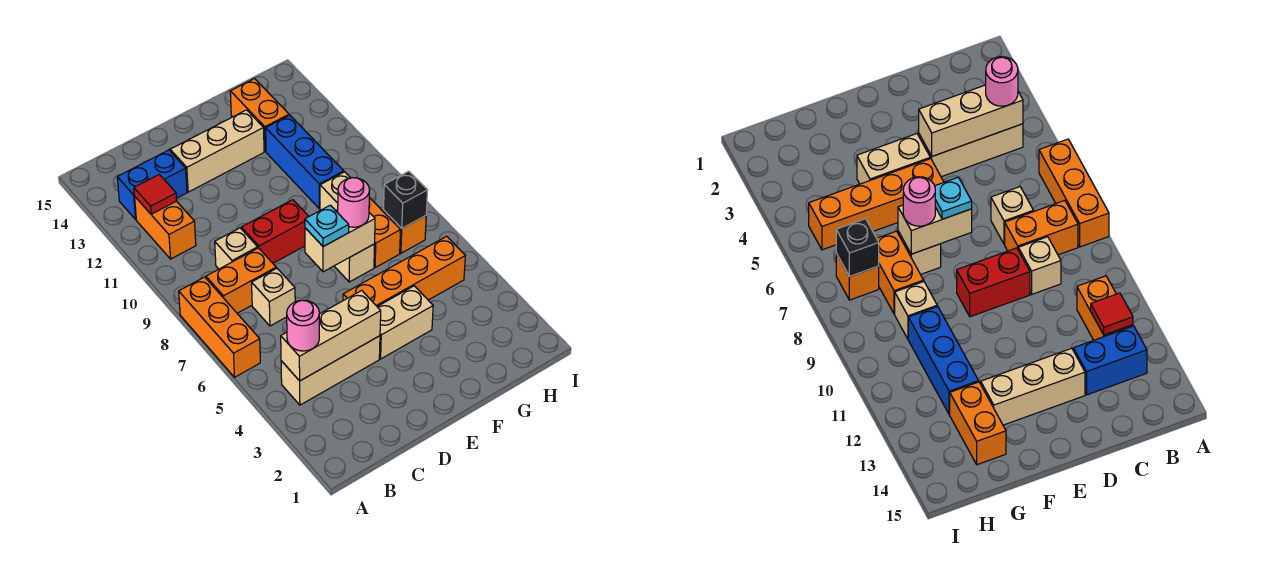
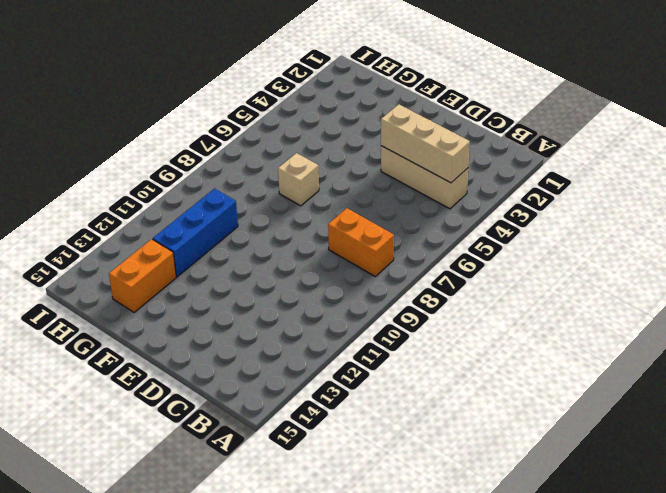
none -> orange 1x3 brick [179,277,260,377]
none -> orange 1x2 brick [135,197,196,259]
none -> blue 1x2 brick [117,150,187,219]

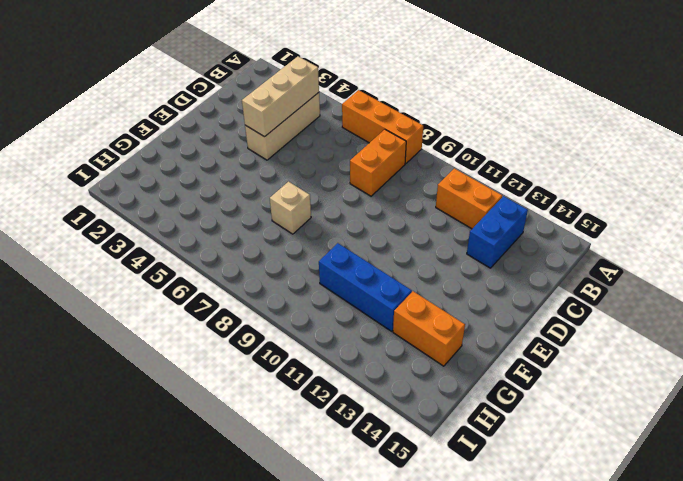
none -> tan 1x1 brick [252,268,295,326]
none -> tan 1x1 brick [215,228,258,269]
none -> red 1x2 brick [241,200,309,263]

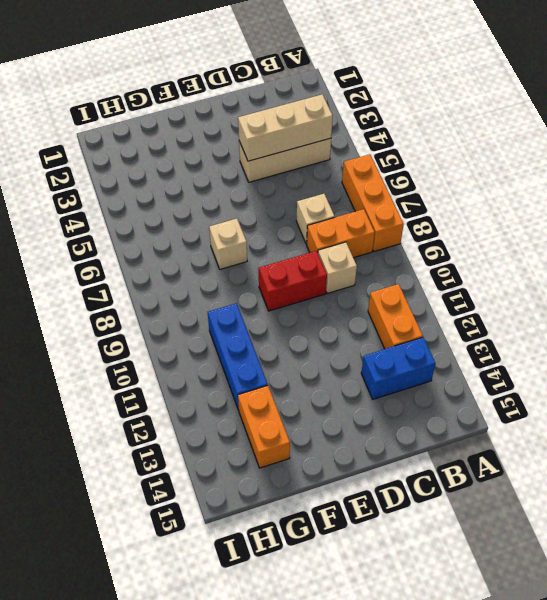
none -> tan 1x3 brick [170,110,264,192]
none -> tan 1x2 brick [377,286,433,359]
none -> orange 1x4 brick [343,236,465,306]

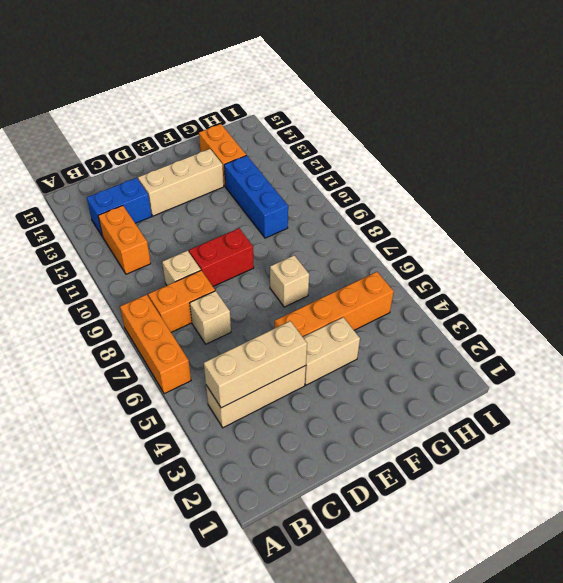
none -> orange 1x2 brick [369,197,401,267]
none -> tan 1x1 brick [320,172,350,211]
none -> orange 1x1 brick [383,211,426,253]

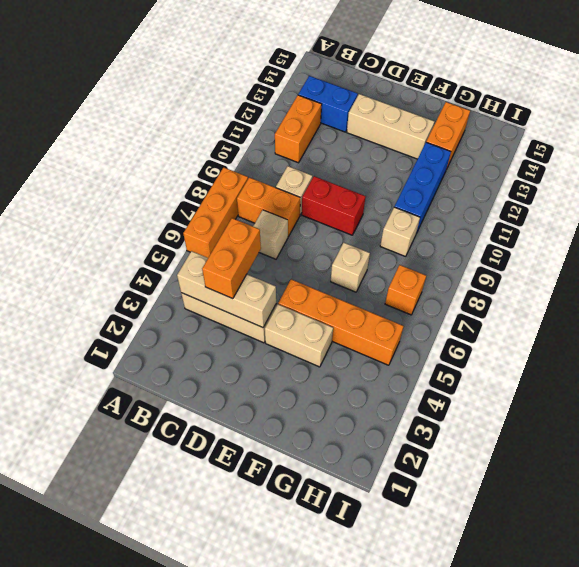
orange 1x2 brick [202,218,261,299] -> orange 1x2 brick moved to [369,197,401,267]
none -> red 1x1 tile [134,175,177,214]
none -> tan 1x2 brick [305,210,375,272]
none -> black 1x1 brick [384,171,428,228]

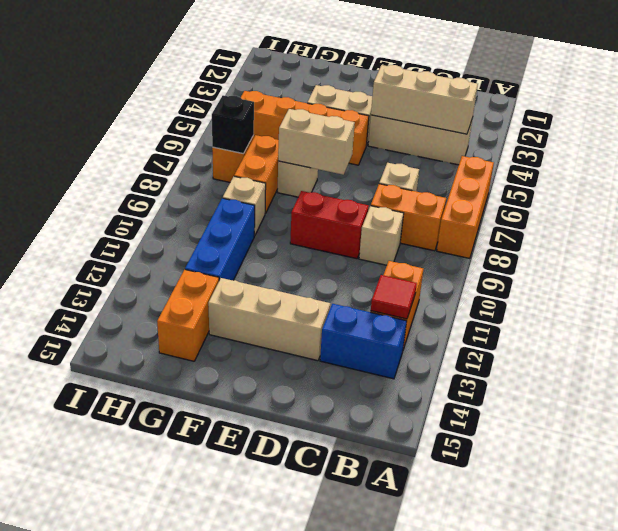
none -> pink 1x1 round brick [287,300,319,351]
none -> cyan 1x1 plate [305,205,349,247]
none -> pink 1x1 round brick [338,178,369,227]

